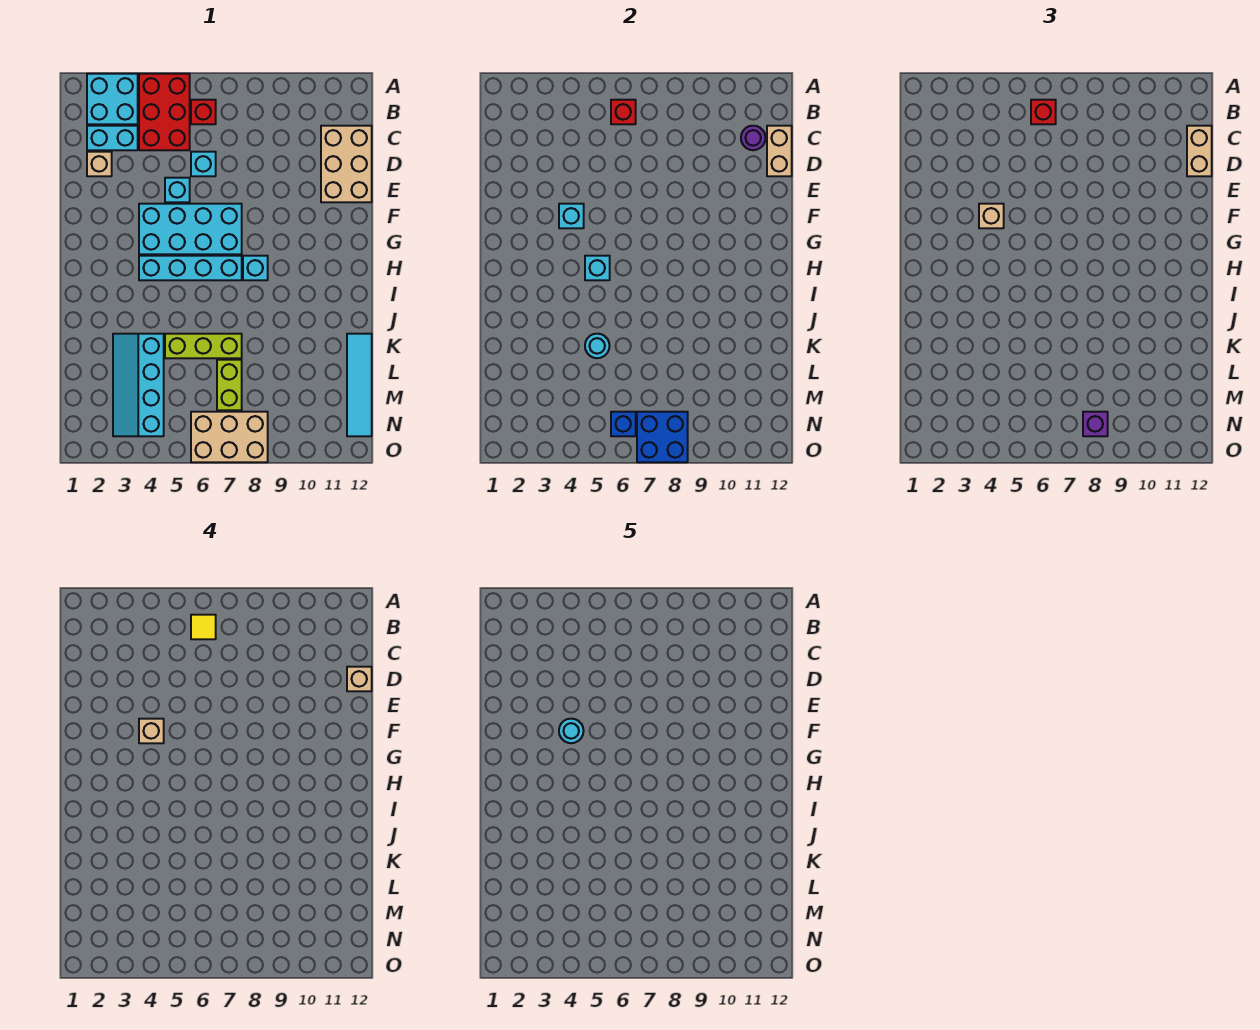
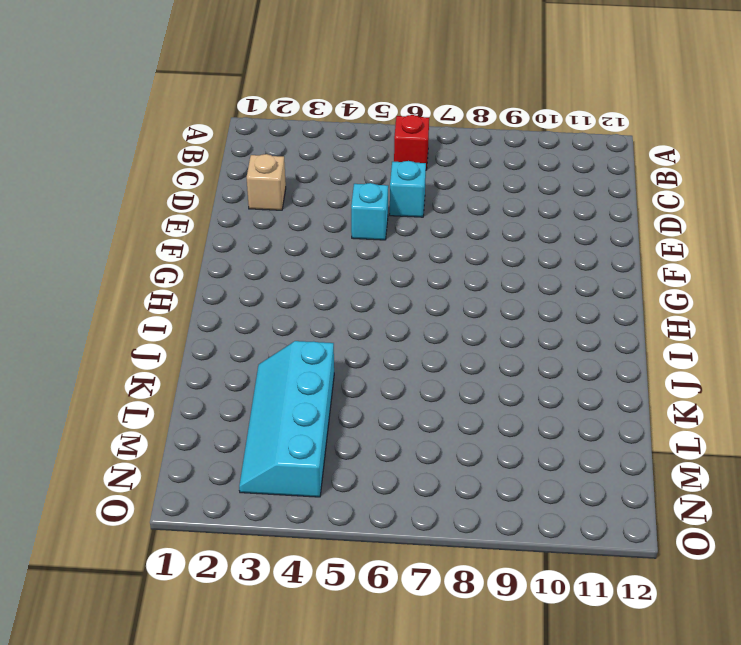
none -> cyan 2x2 brick [87,74,138,124]
none -> red 2x3 brick [139,74,190,150]
none -> cyan 1x2 brick [87,126,138,150]
none -> tan 2x3 brick [321,126,372,202]

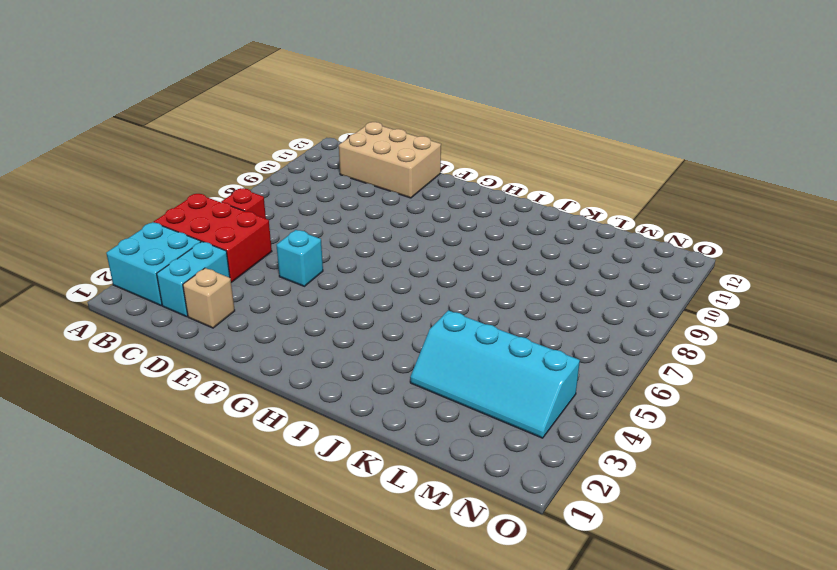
none -> cyan 1x1 brick [191,152,216,176]
none -> cyan 2x4 brick [139,204,242,254]
none -> cyan 1x4 brick [139,256,242,280]
none -> cyan 1x1 brick [243,256,268,280]

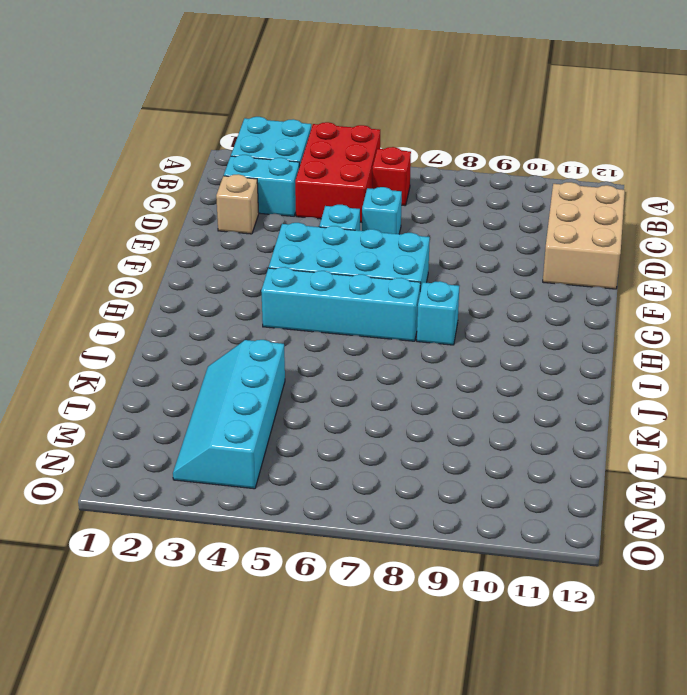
none -> lime 1x3 brick [165,334,242,358]
none -> cyan 1x4 tile [347,334,372,436]
none -> lime 1x2 brick [217,360,242,410]
none -> tan 2x3 brick [191,412,268,462]

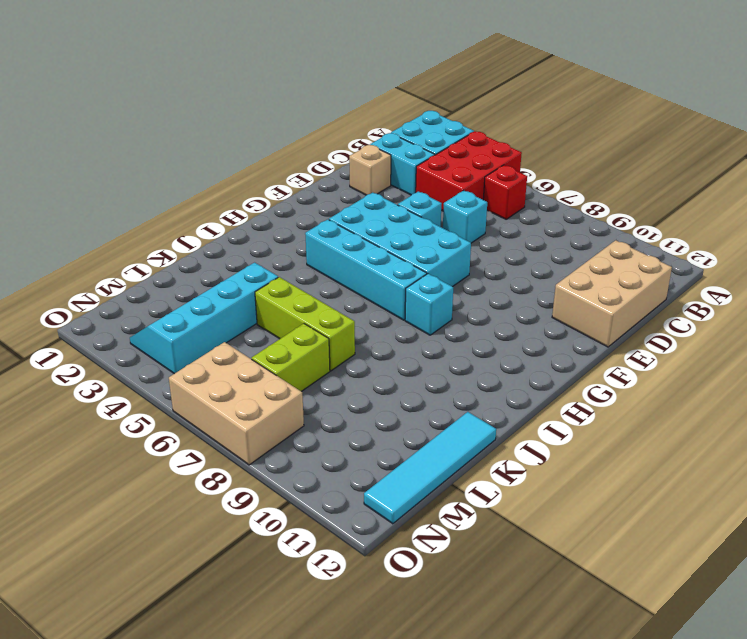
none -> red 1x1 brick [611,100,636,124]
none -> purple 1x1 round brick [741,126,766,150]
none -> tan 1x2 brick [767,126,792,176]
none -> cyan 1x1 brick [559,204,584,228]

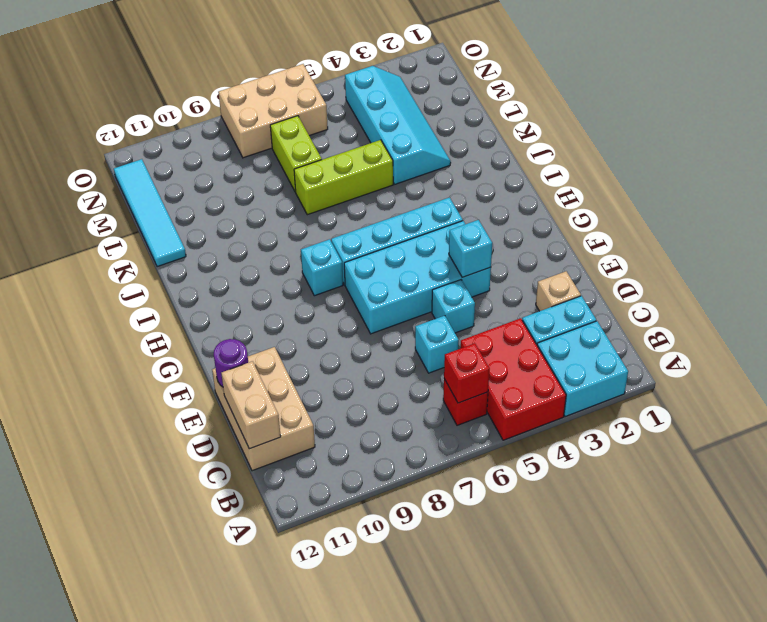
purple 1x1 round brick [214,339,248,387] -> purple 1x1 round brick moved to [741,126,766,150]
none -> cyan 1x1 brick [585,256,610,280]
none -> cyan 1x1 round brick [585,334,610,358]
none -> blue 1x1 brick [611,412,636,436]
none -> blue 2x2 brick [637,412,688,462]

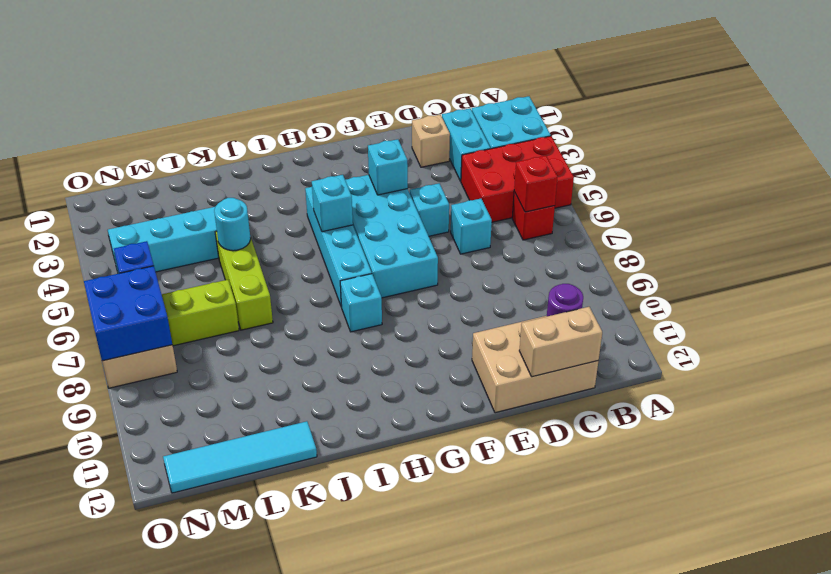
none -> red 1x1 brick [1031,100,1056,124]
none -> tan 1x2 brick [1187,126,1212,176]
none -> tan 1x1 brick [979,204,1004,228]
none -> purple 1x1 brick [1083,412,1108,436]

